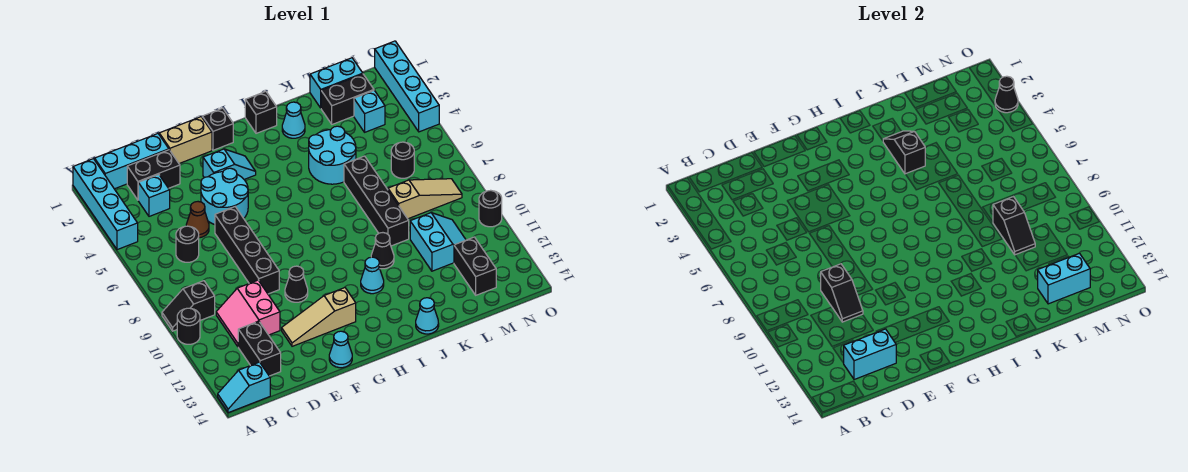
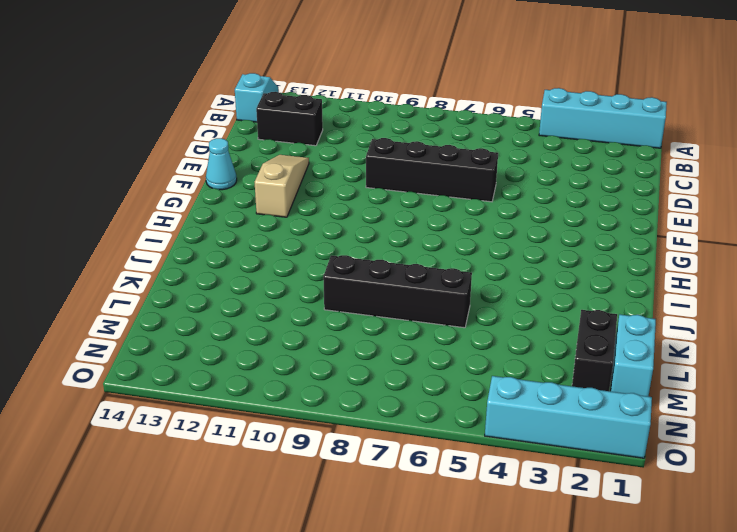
none -> black 1x2 slope [162,281,215,331]
none -> black 1x1 round brick [177,308,200,344]
none -> cyan 1x3 brick [95,134,169,189]
none -> black 1x2 brick [127,150,180,200]

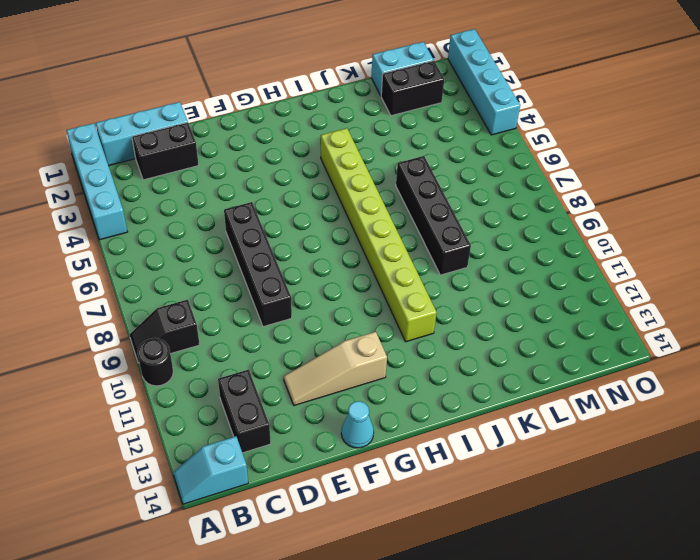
lime 1x8 brick [321,128,437,342] -> cyan 1x1 cone [361,257,384,294]
none -> cyan 1x1 brick [138,174,170,216]
none -> black 1x1 round brick [176,226,199,262]
none -> pink 2x2 slope [216,280,280,346]
none -> brown 1x1 cone [186,202,209,238]

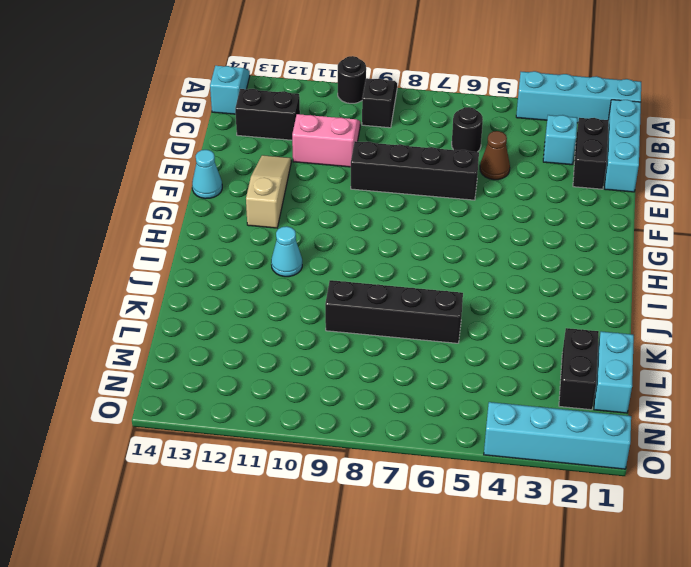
none -> tan 1x2 brick [159,117,212,164]
none -> cyan 2x2 round brick [201,168,248,225]
none -> cyan 1x2 slope [203,149,256,179]
none -> black 1x1 cone [285,266,308,302]

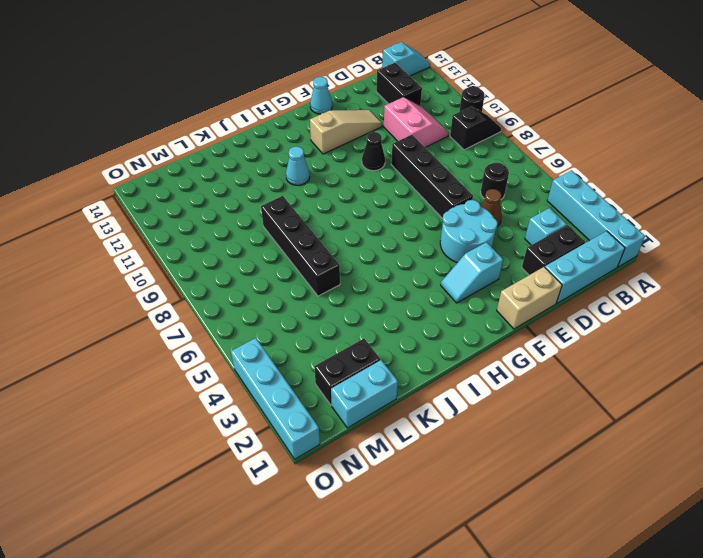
none -> black 1x1 brick [202,108,233,150]
none -> black 1x1 brick [245,91,277,133]
none -> cyan 1x1 cone [282,102,305,138]
none -> cyan 2x2 round brick [309,126,356,184]

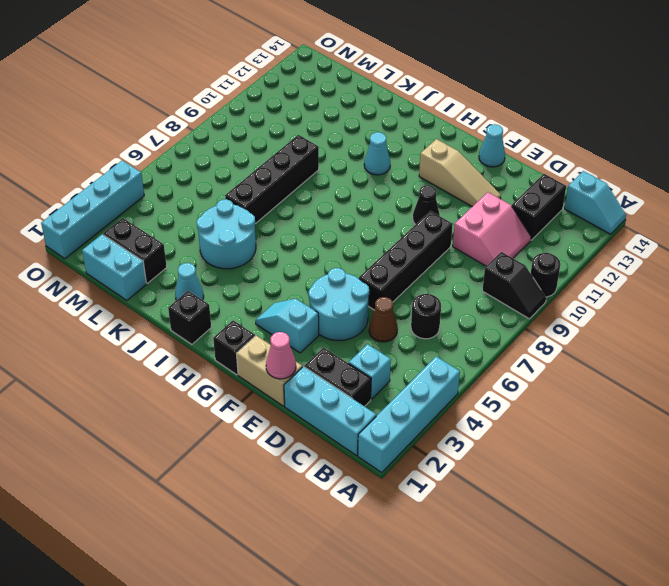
pink 1x1 cone [266,332,296,379] -> none
none -> black 1x1 cone [371,233,394,269]
none -> cyan 1x1 cone [416,298,439,334]
none -> tan 1x3 slope [388,179,462,219]
none -> cyan 2x2 slope [410,213,466,271]

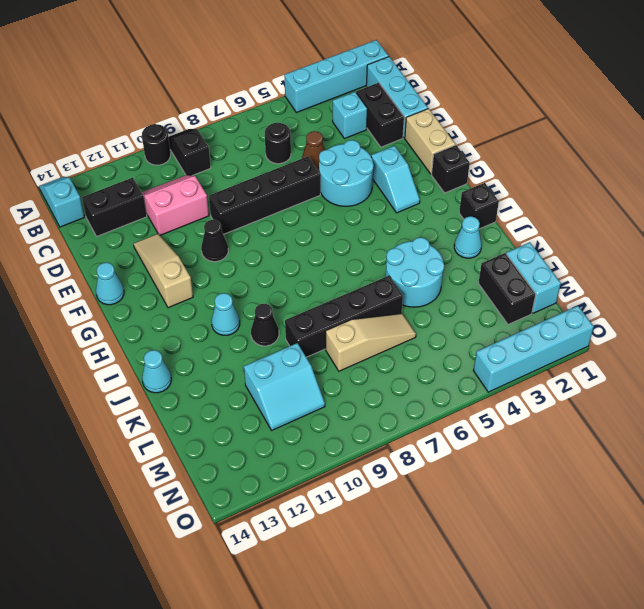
tan 1x3 slope [326,313,416,371] -> tan 1x3 slope turned to [388,179,462,219]
none -> cyan 1x1 brick [354,91,385,132]
none -> black 1x1 round brick [391,142,414,178]
none -> black 1x2 brick [454,237,496,295]
none -> black 1x1 round brick [479,190,502,227]

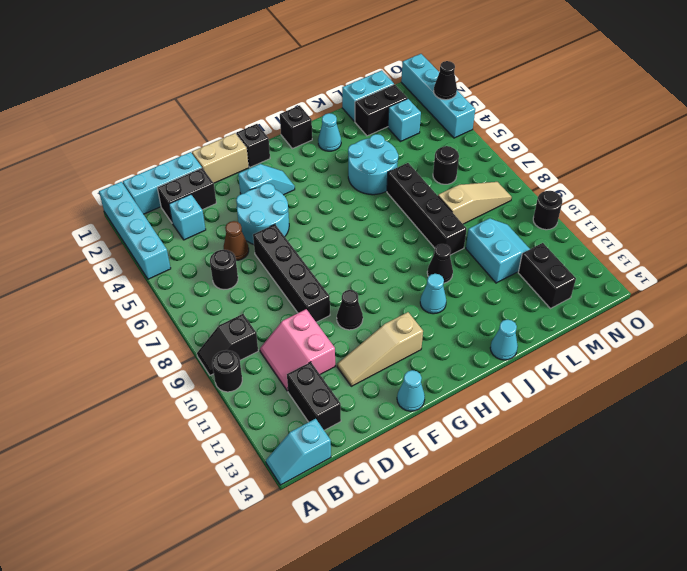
none -> cyan 1x2 brick [844,329,896,380]
none -> black 1x2 slope [821,264,863,322]
none -> black 1x2 slope [883,131,925,174]
none -> black 1x2 slope [993,197,1035,255]

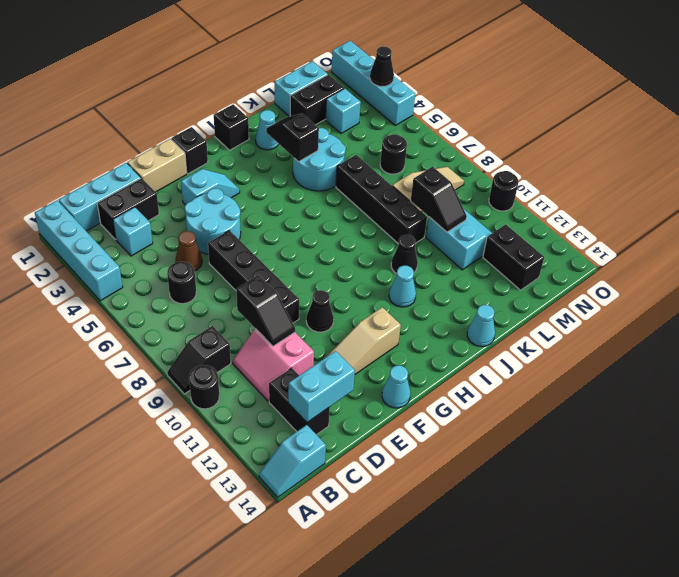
none -> cyan 1x2 brick [1038,253,1090,304]

